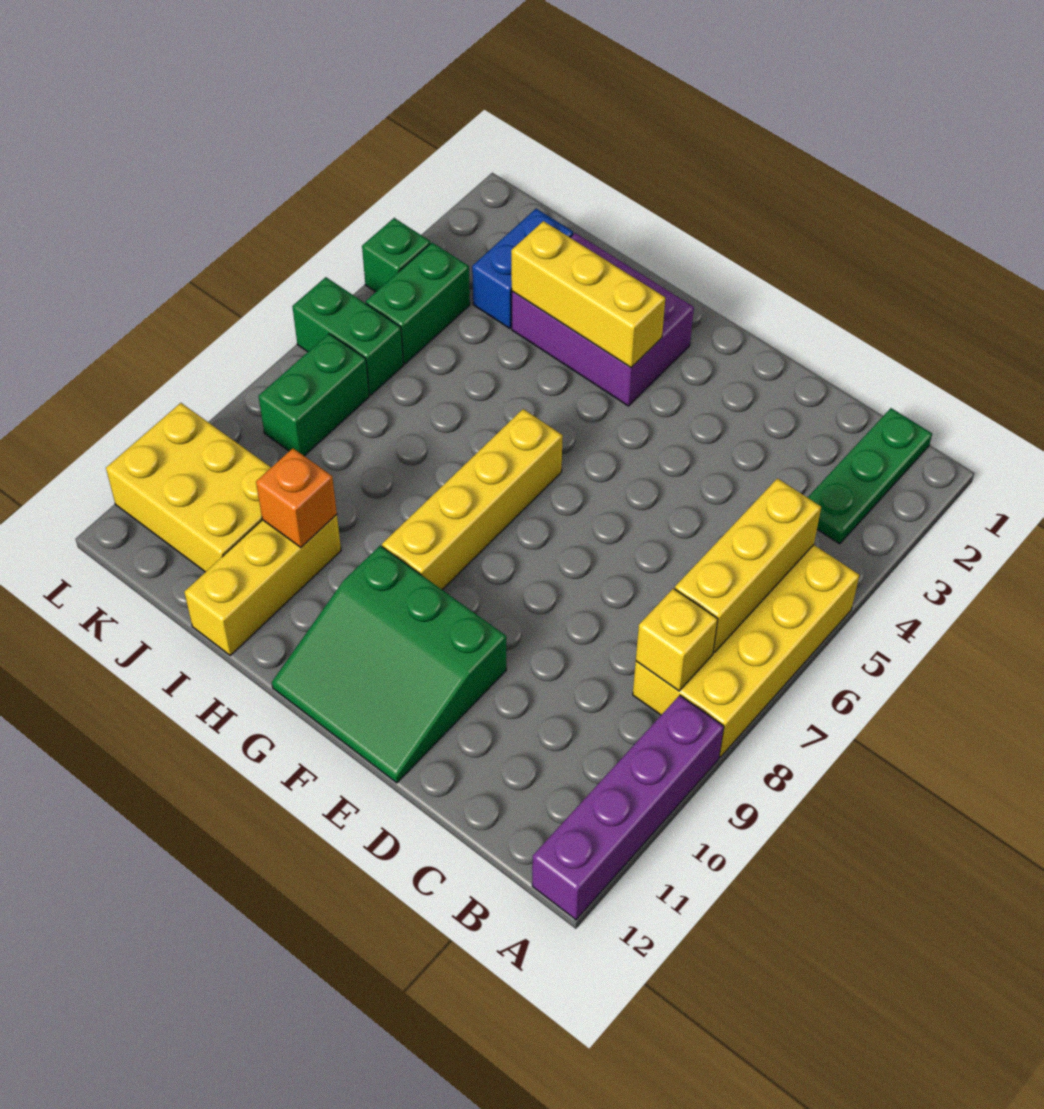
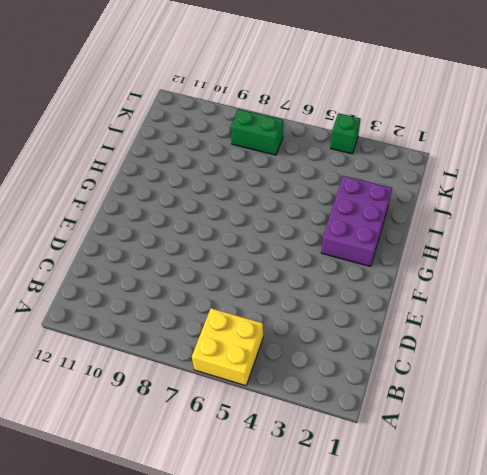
yellow 2x2 brick [192,308,263,386] -> yellow 2x4 brick [633,545,859,757]
none -> purple 1x4 brick [532,695,724,920]
none -> green 1x3 plate [808,408,932,544]
none -> green 3x3 slope [272,546,506,783]

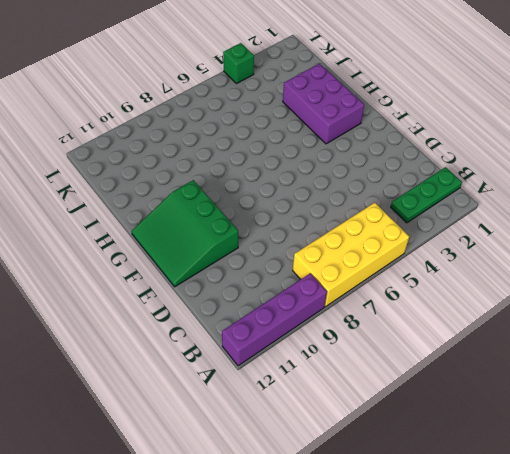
none -> yellow 1x4 brick [382,409,563,590]
none -> yellow 1x3 brick [184,514,341,655]
none -> blue 1x2 brick [472,209,573,328]

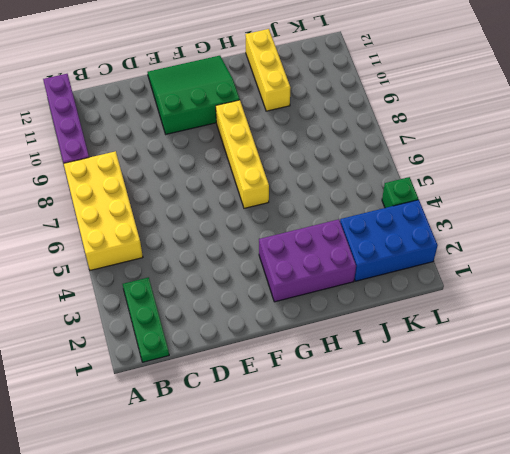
blue 2x3 brick [340,200,438,281] -> blue 1x2 brick [472,209,573,328]
none -> yellow 2x3 brick [106,403,271,572]
none -> green 1x2 brick [366,243,470,364]
none -> green 1x2 brick [292,277,404,395]

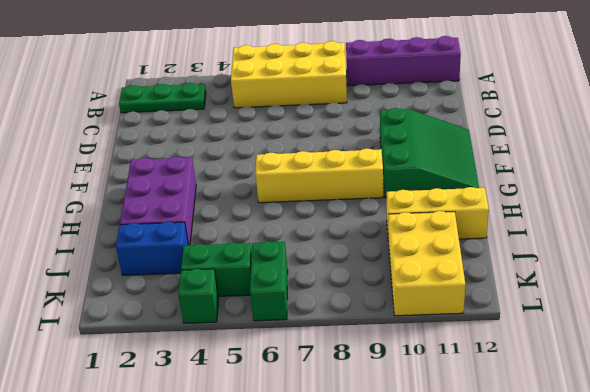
none -> green 1x2 brick [259,334,369,456]
none -> yellow 1x3 brick [675,478,821,652]
none -> yellow 1x1 brick [636,588,718,691]

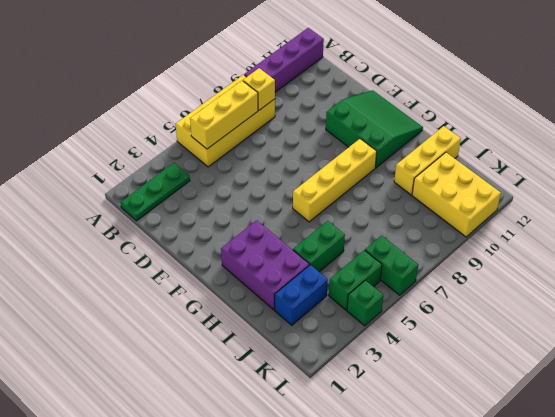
green 1x2 brick [293,221,345,272] -> green 1x2 brick moved to [259,334,369,456]
none -> yellow 1x3 brick [511,221,665,368]
none -> orange 1x1 brick [256,448,337,547]

